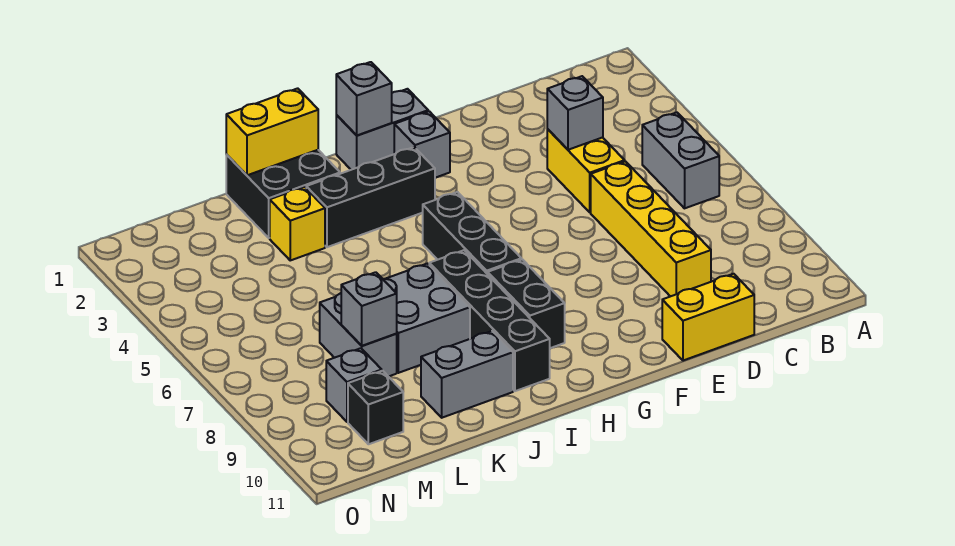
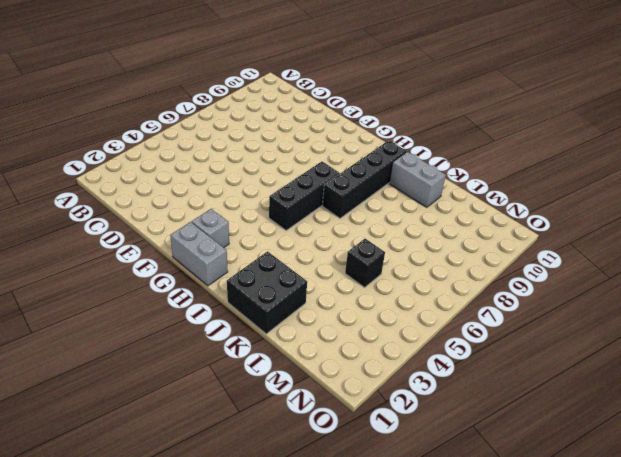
black 1x1 brick [345,239,385,287] -> black 1x1 brick moved to [348,371,403,444]
none -> grey 1x2 brick [642,112,719,208]
none -> yellow 1x2 brick [547,129,625,212]
none -> yellow 1x4 brick [591,161,711,297]

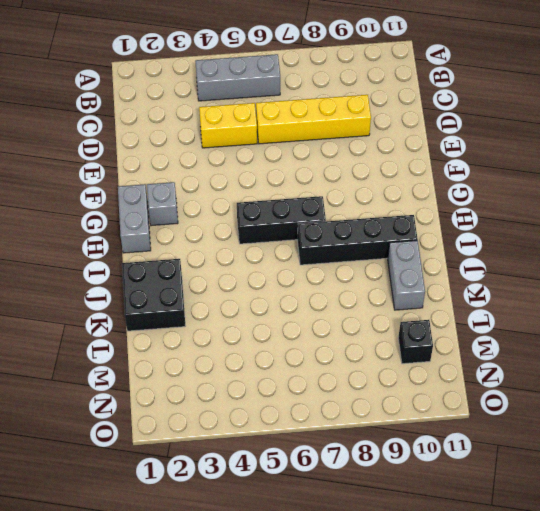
grey 1x3 brick [195,54,280,101] -> grey 1x2 brick [642,112,719,208]
none -> yellow 1x2 brick [662,274,754,361]
none -> black 1x3 brick [306,147,435,247]
none -> black 1x2 brick [488,259,565,348]

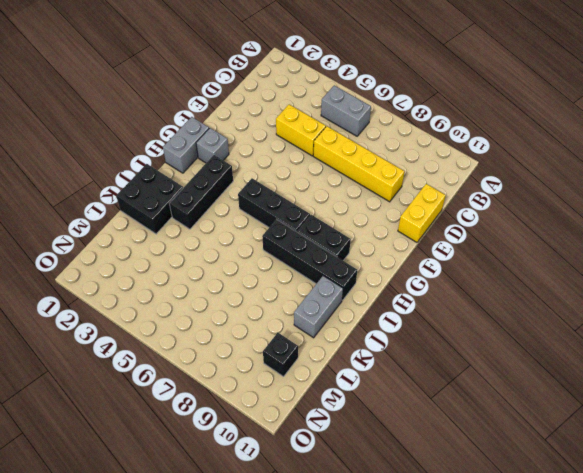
none -> grey 2x2 brick [383,264,470,373]
none -> yellow 1x1 brick [270,187,325,260]
none -> grey 1x2 brick [320,293,397,377]

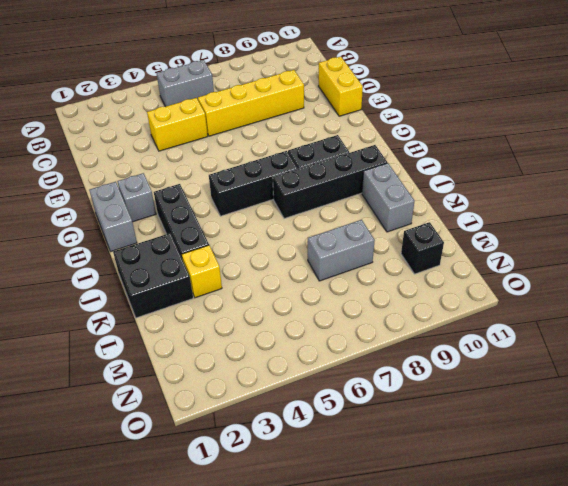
none -> grey 2x2 brick [383,264,470,373]
none -> grey 1x1 brick [326,348,382,422]
none -> grey 1x1 brick [547,76,603,150]

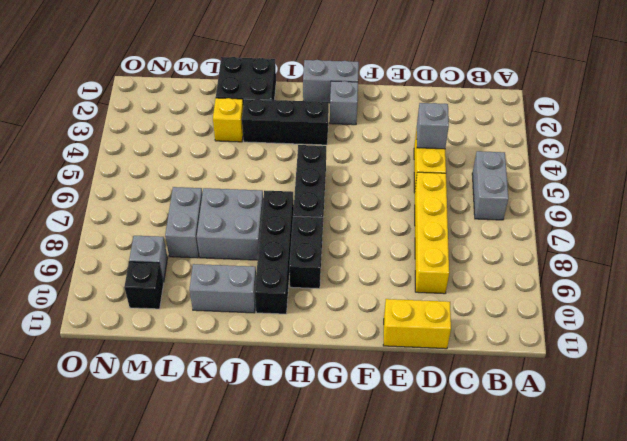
none -> grey 1x1 brick [336,62,392,136]
none -> yellow 1x2 brick [226,88,318,175]
none -> grey 1x1 brick [341,272,397,346]

